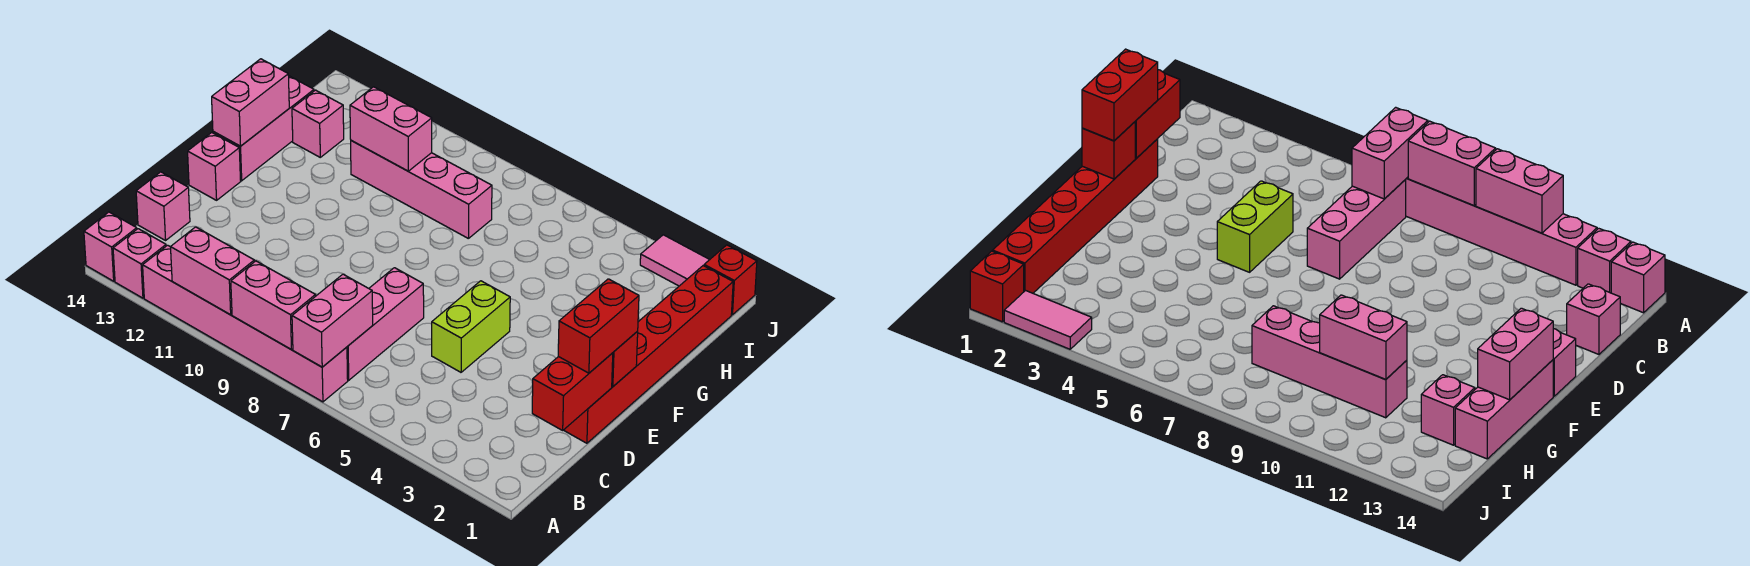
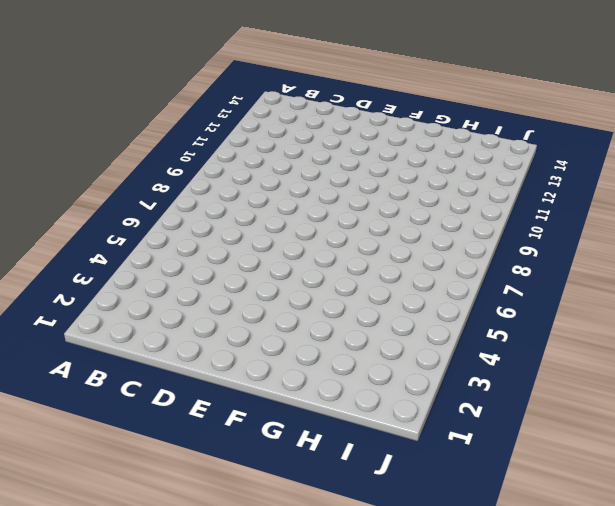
none -> pink 1x6 brick [143,245,348,402]
none -> pink 1x1 brick [113,229,166,298]
none -> pink 1x1 brick [84,212,137,281]

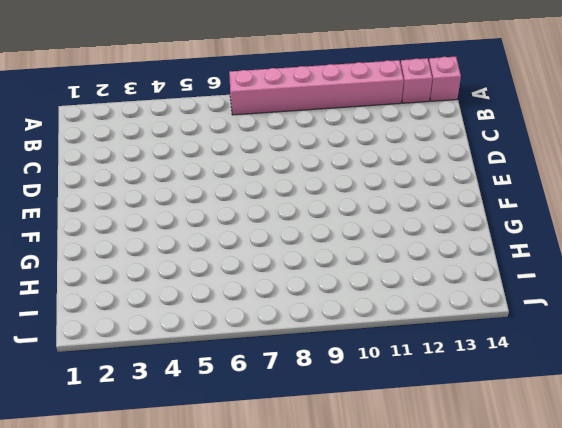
none -> pink 1x3 brick [347,268,424,380]
none -> pink 1x1 brick [136,172,190,240]
none -> red 1x6 brick [564,266,733,443]

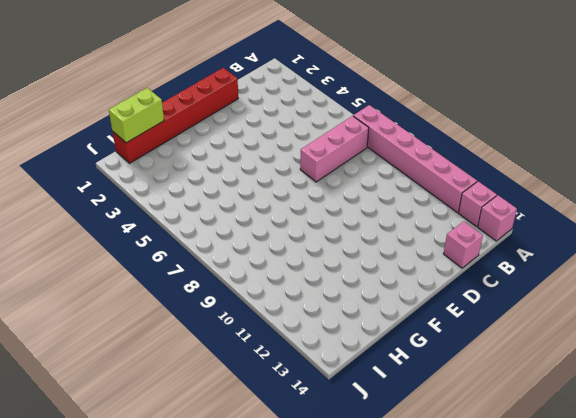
lime 1x2 brick [109,88,164,143] -> lime 1x2 brick moved to [432,281,510,372]
none -> pink 1x1 brick [188,133,241,200]
none -> pink 1x3 brick [213,76,314,181]
none -> pink 1x4 brick [351,141,492,239]

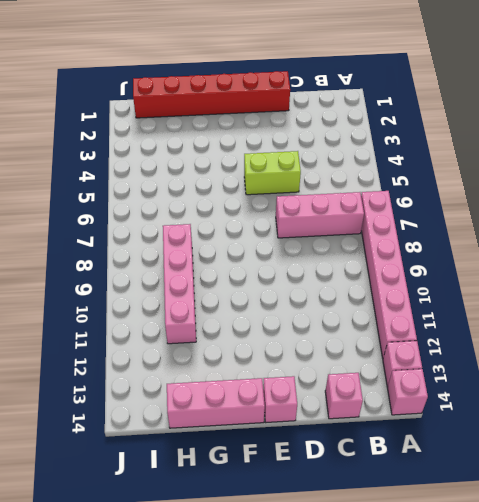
none -> pink 1x1 brick [292,90,344,157]
none -> red 1x1 brick [704,245,757,315]
none -> pink 1x2 tile [640,235,710,286]

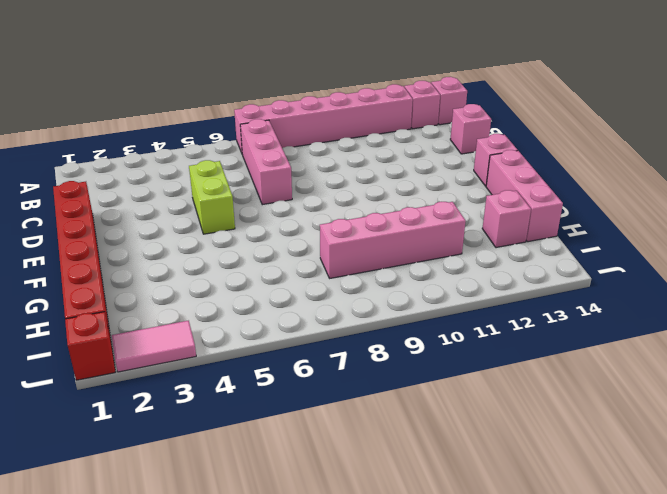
none -> pink 1x2 brick [292,274,373,367]
none -> pink 1x2 brick [231,261,316,349]
none -> pink 1x2 brick [171,227,254,315]

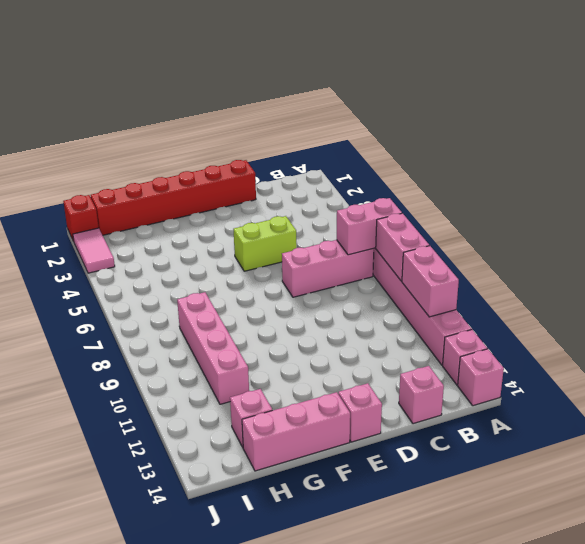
none -> red 1x2 brick [532,353,613,430]
none -> red 1x1 brick [612,331,638,387]
none -> pink 1x2 brick [212,59,289,146]

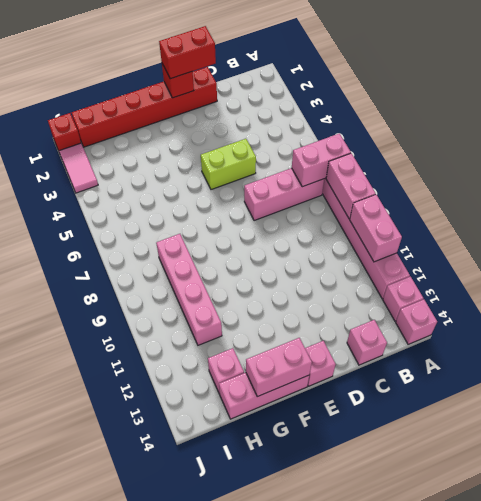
none -> red 1x2 brick [532,353,613,430]
none -> pink 1x2 brick [350,87,432,171]

